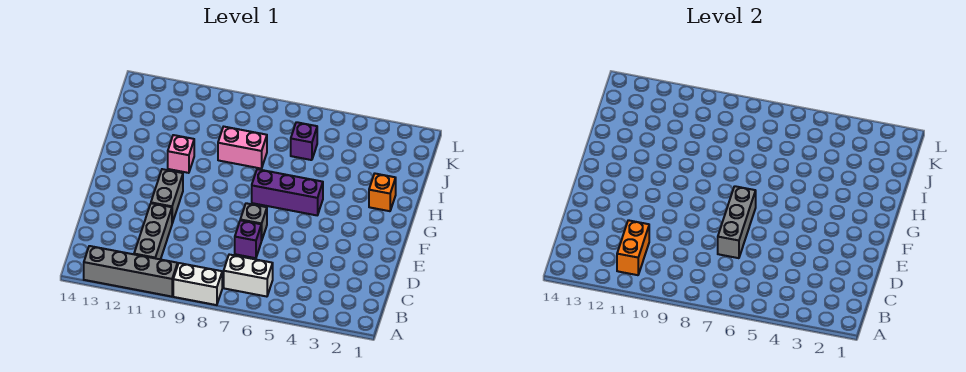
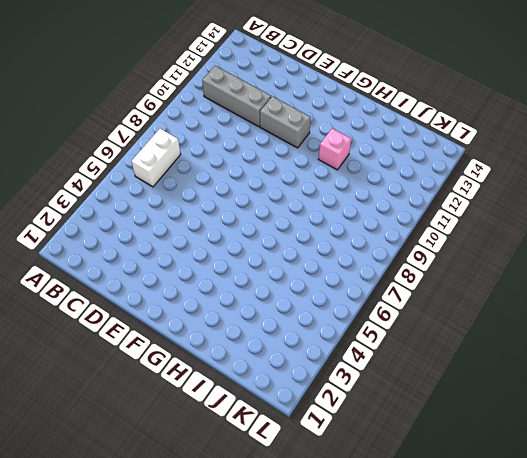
none -> white 1x2 brick [173,263,222,305]
none -> grey 1x4 brick [84,246,178,297]
none -> purple 1x1 brick [235,220,261,258]

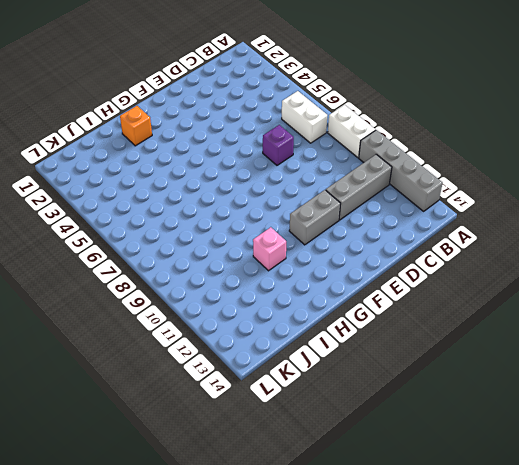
none -> grey 1x1 brick [240,203,267,241]
none -> purple 1x3 brick [252,169,323,215]
none -> pink 1x2 brick [218,127,267,169]

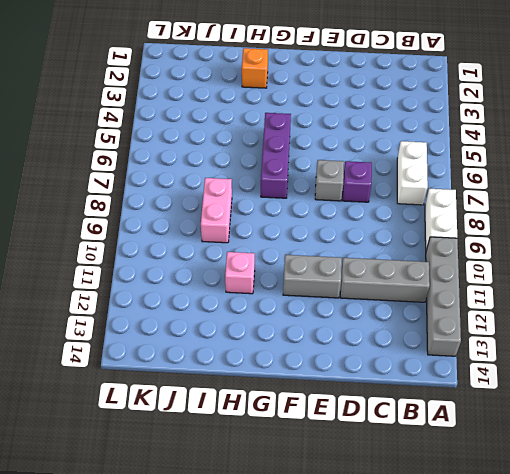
none -> purple 1x1 brick [291,122,317,160]
none -> orange 1x2 brick [617,220,649,275]
none -> grey 1x3 brick [718,186,756,258]

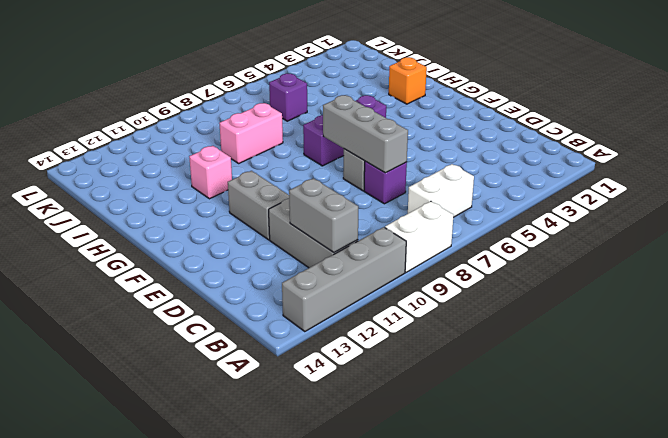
grey 1x2 brick [289,178,358,253] -> orange 1x2 brick [617,220,649,275]

